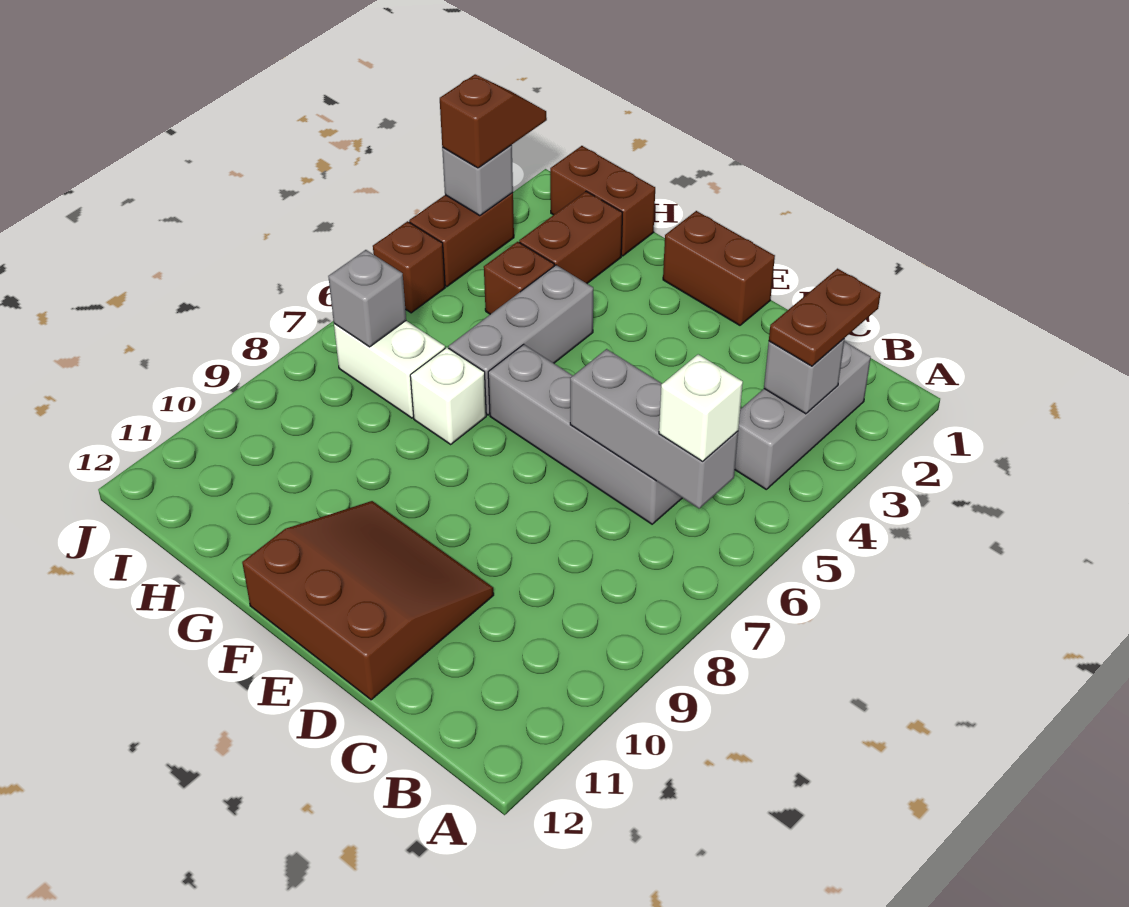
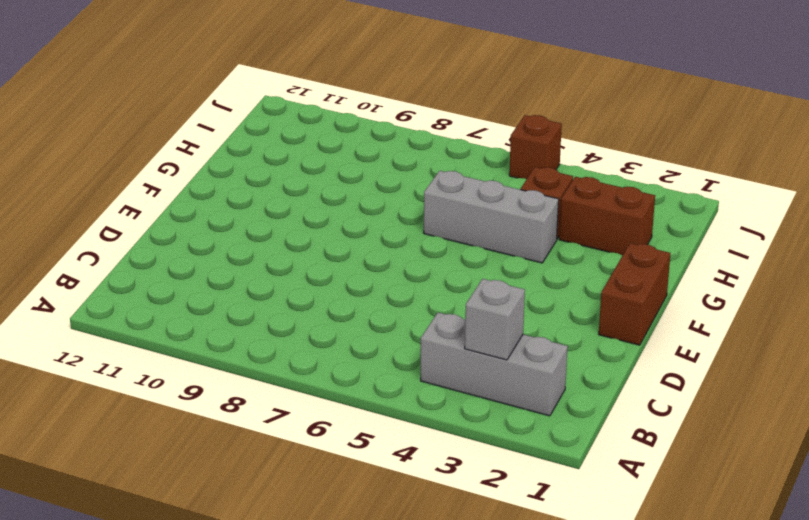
none -> grey 1x4 brick [488,344,682,524]
none -> brown 3x3 slope [242,501,494,700]
none -> white 1x1 brick [410,347,486,444]

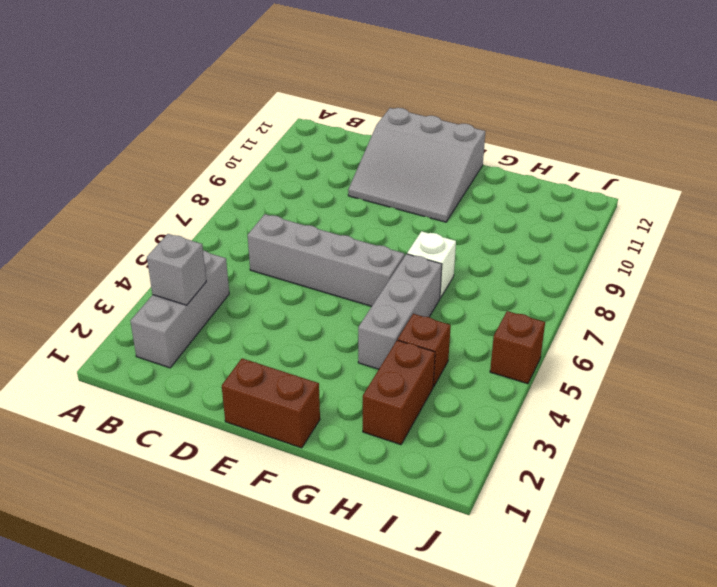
grey 3x3 slope [348,108,485,222] -> brown 3x3 slope [242,501,494,700]
none -> brown 1x2 brick [550,146,655,256]
none -> white 1x2 brick [334,321,445,418]
none -> brown 1x2 brick [409,193,514,287]

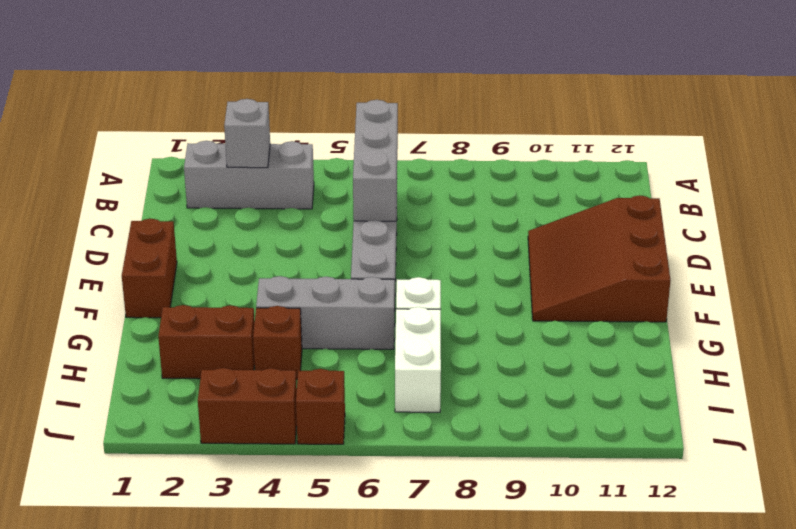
none -> brown 1x2 brick [550,146,655,256]
none -> grey 1x1 brick [328,250,406,347]
none -> grey 1x1 brick [442,145,513,216]

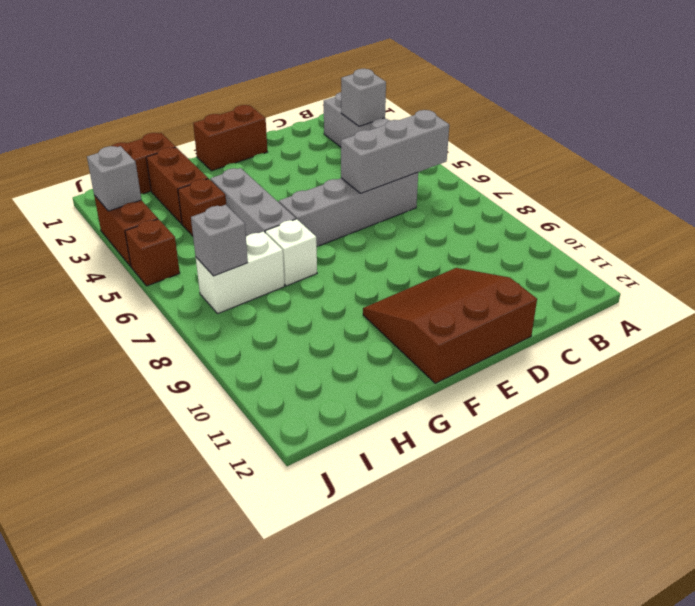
none -> brown 1x2 plate [769,269,881,366]
none -> white 1x1 brick [659,354,743,461]
none -> brown 1x2 slope [440,74,547,168]

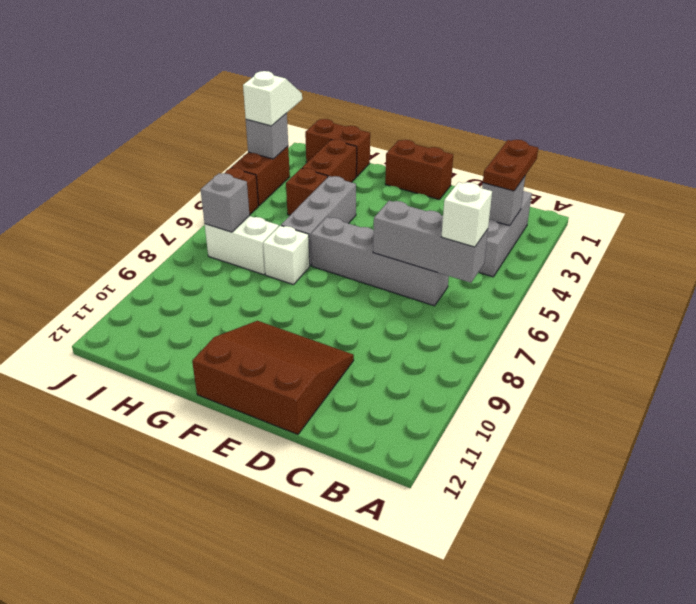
white 1x2 slope [243,71,302,126] -> brown 1x2 slope [440,74,547,168]

